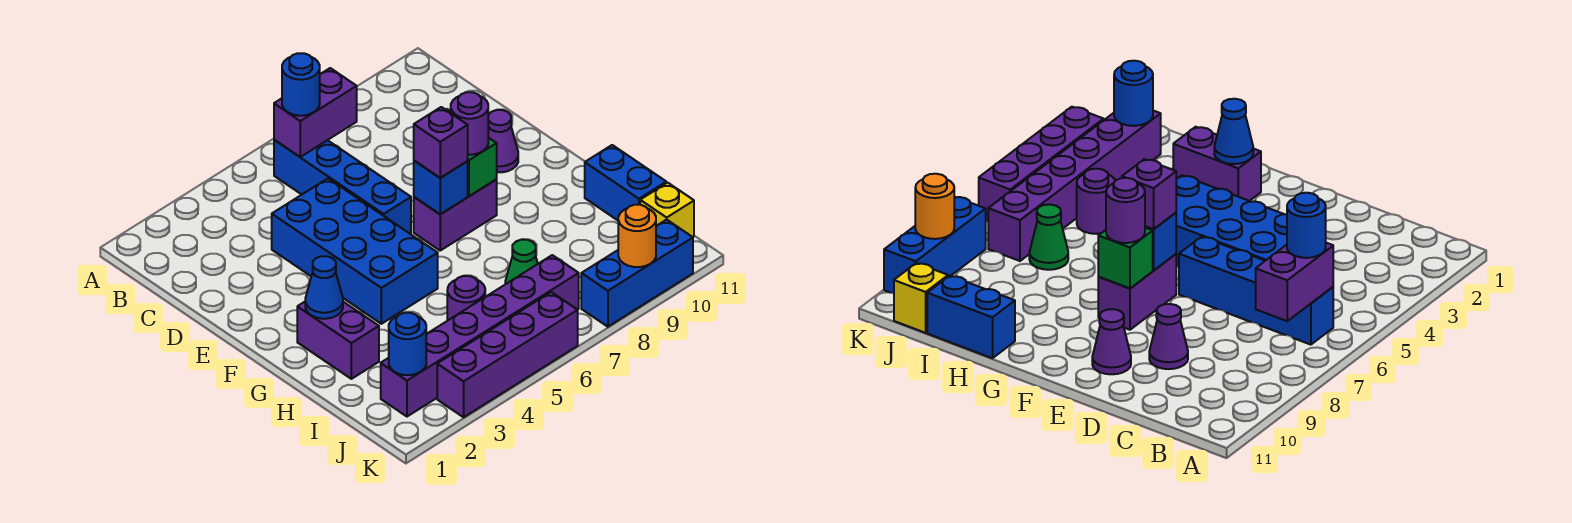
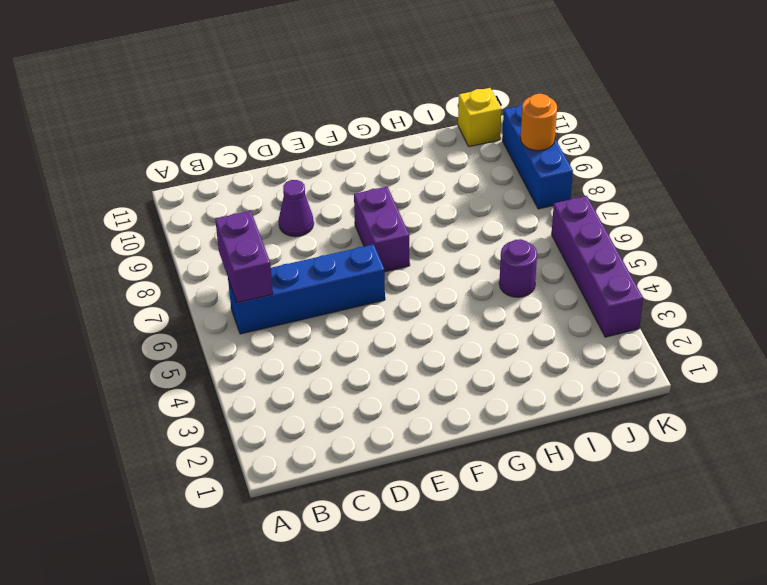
none -> blue 2x4 brick [272,179,438,324]
none -> purple 1x1 cone [488,110,518,172]
none -> purple 1x2 brick [297,302,379,379]

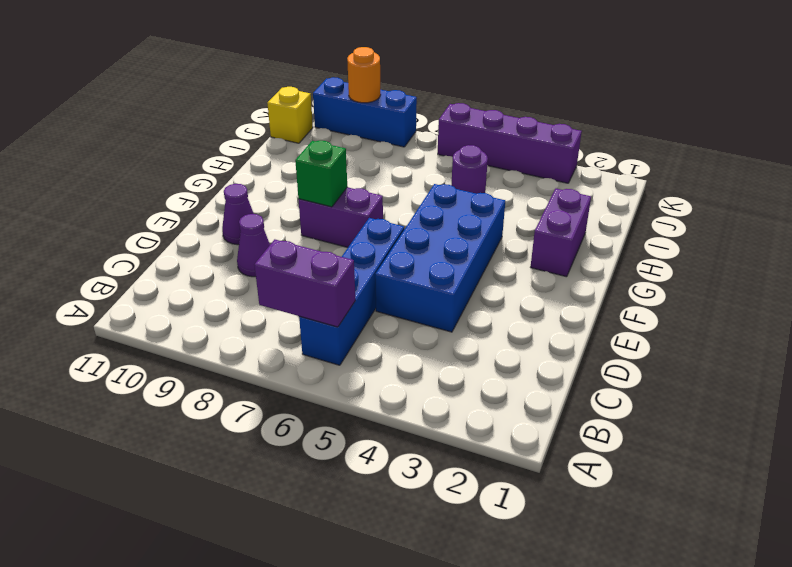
none -> blue 1x2 brick [585,145,666,220]
none -> green 1x1 cone [505,240,538,284]
none -> purple 1x6 brick [381,255,579,417]

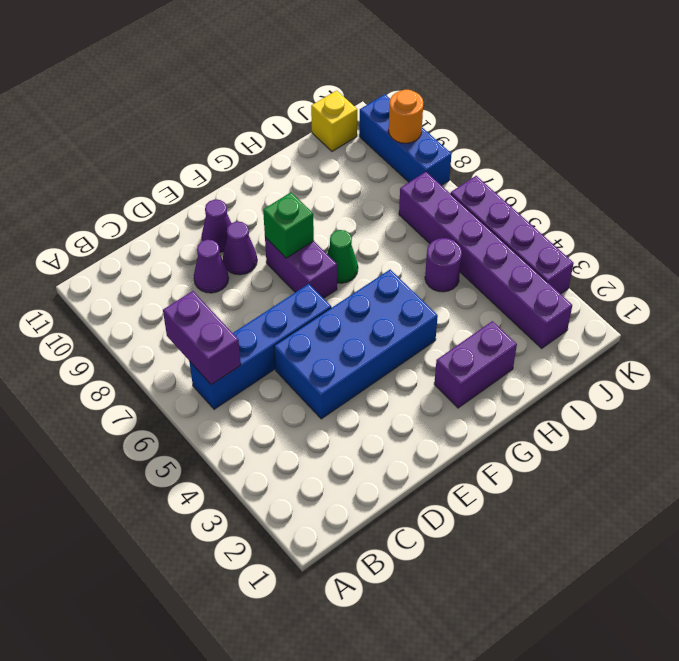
purple 1x1 cone [223,221,257,275] -> none
green 1x1 cone [327,230,358,283] -> green 1x1 cone moved to [505,240,538,284]
none -> blue 1x2 brick [585,145,666,220]
none -> blue 1x1 brick [414,161,468,214]
none -> blue 1x1 cone [305,256,343,319]

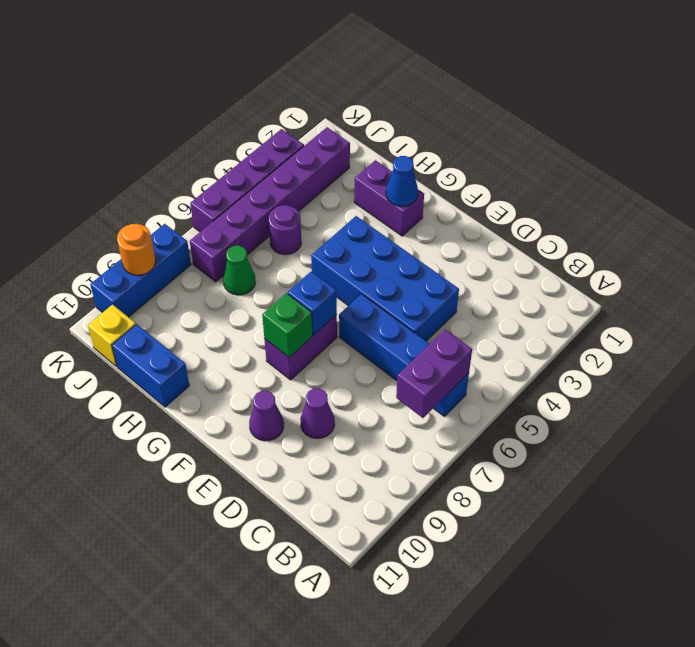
none -> blue 1x1 round brick [389,313,426,375]
none -> blue 1x1 round brick [282,53,320,116]
none -> purple 1x1 brick [414,107,468,178]

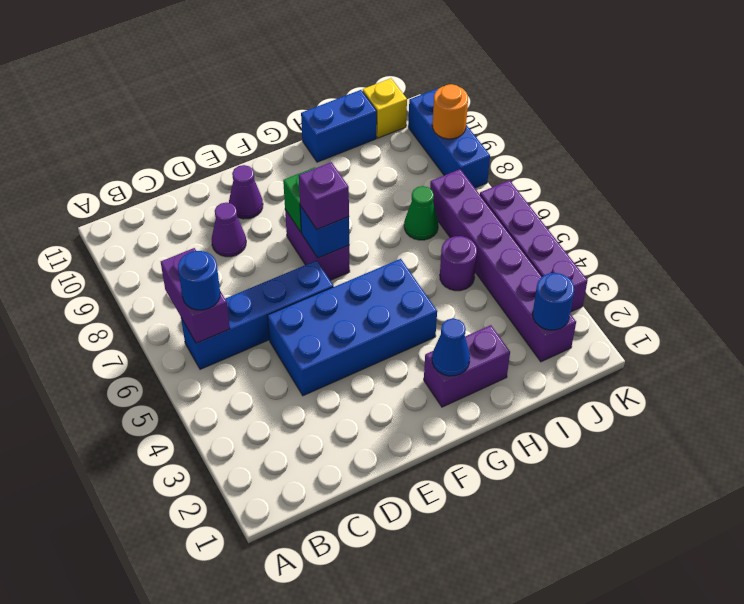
none -> purple 1x1 round brick [451,92,488,155]

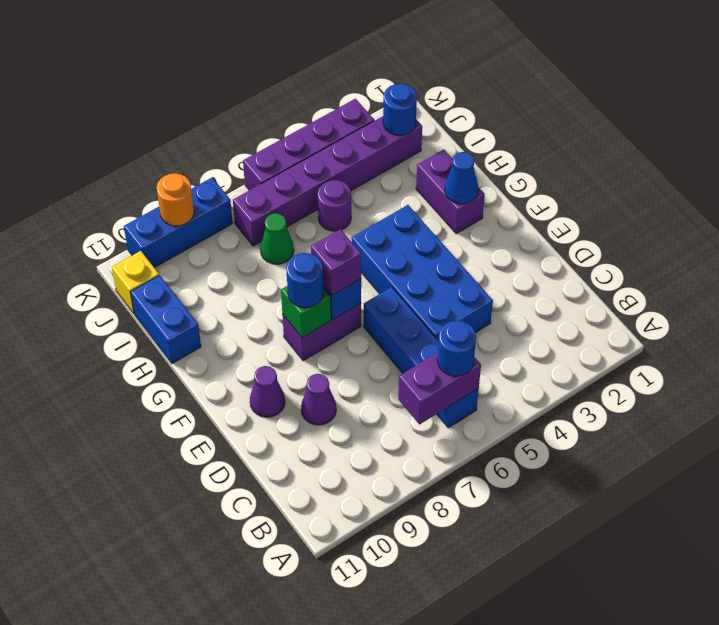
blue 1x1 round brick [286,253,323,308] -> purple 1x1 round brick [451,92,488,155]

